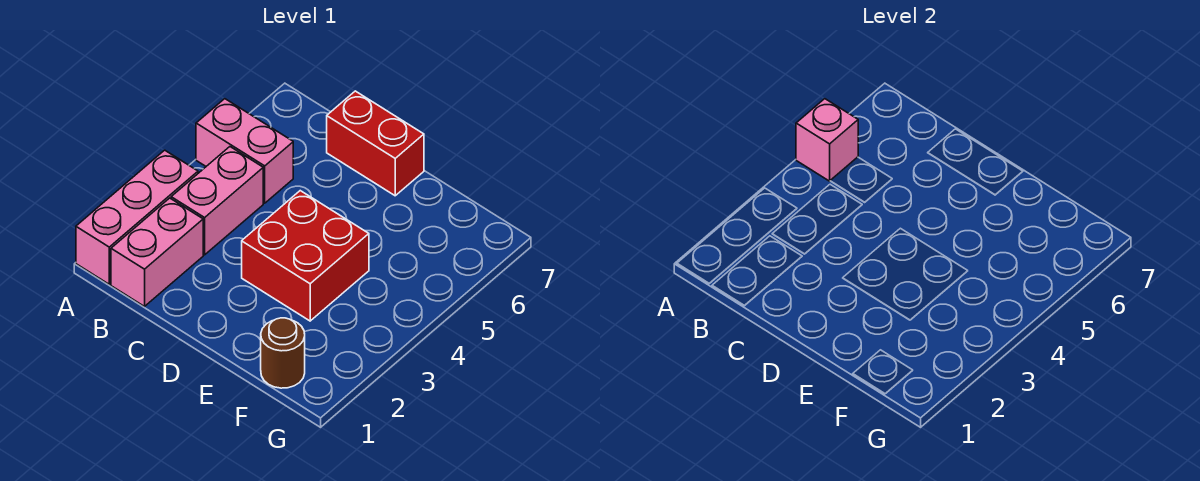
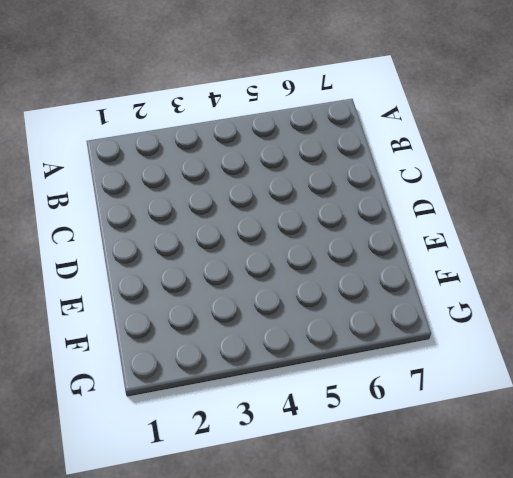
none -> pink 1x3 brick [76,150,198,284]
none -> pink 1x2 brick [196,99,293,203]

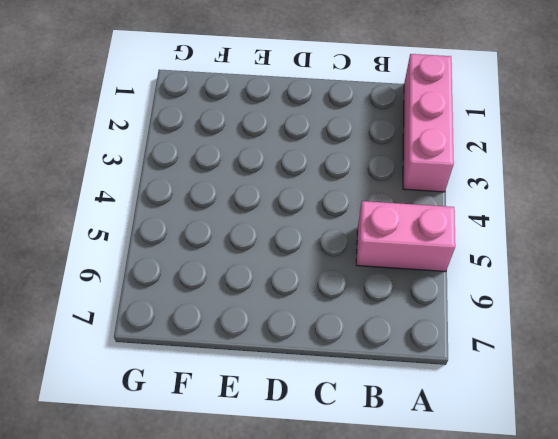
none -> pink 1x2 brick [111,198,203,306]
none -> pink 1x2 brick [171,147,263,255]

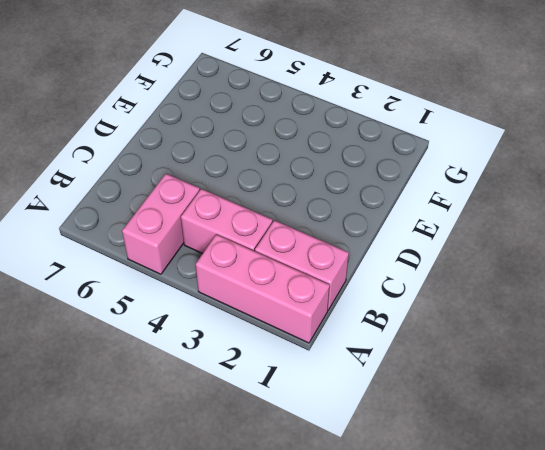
none -> red 1x2 brick [327,91,424,196]
none -> red 2x2 brick [242,191,369,321]

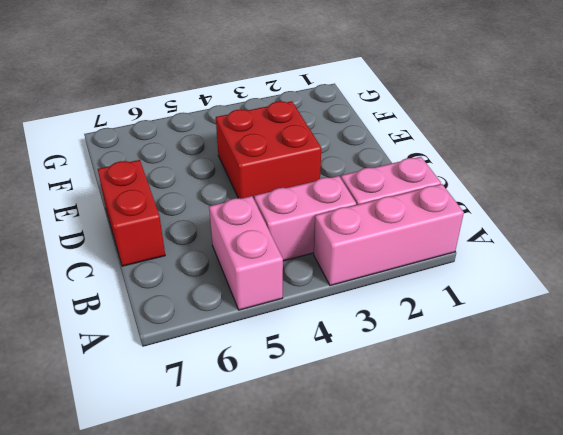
none -> brown 1x1 round brick [261,318,305,388]
none -> pink 1x1 brick [796,99,858,181]

